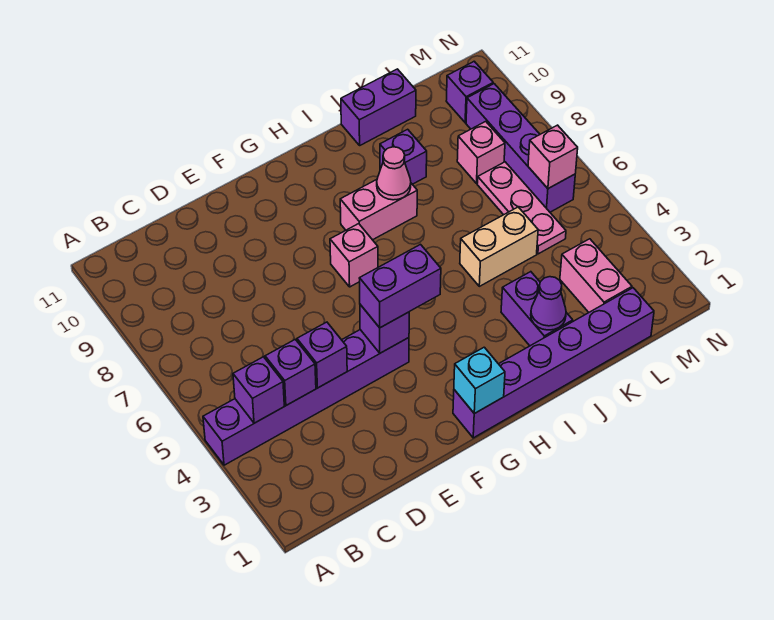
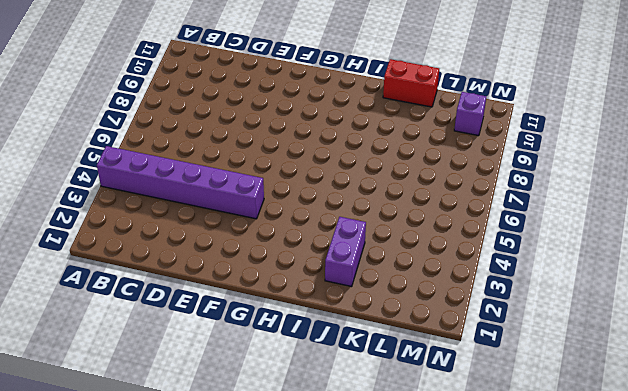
red 1x2 brick [383,59,439,107] -> purple 1x2 brick [341,69,416,145]
none -> purple 1x6 brick [453,288,654,438]
none -> pink 1x1 brick [330,224,378,287]
none -> pink 1x2 brick [340,180,417,240]

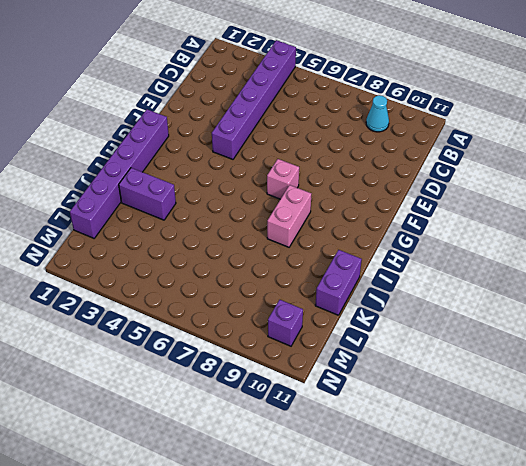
cyan 1x1 cone [366,95,389,132] -> none
none -> tan 1x2 brick [460,207,538,286]
none -> purple 1x1 brick [380,129,427,184]
none -> pink 1x2 brick [560,239,632,312]

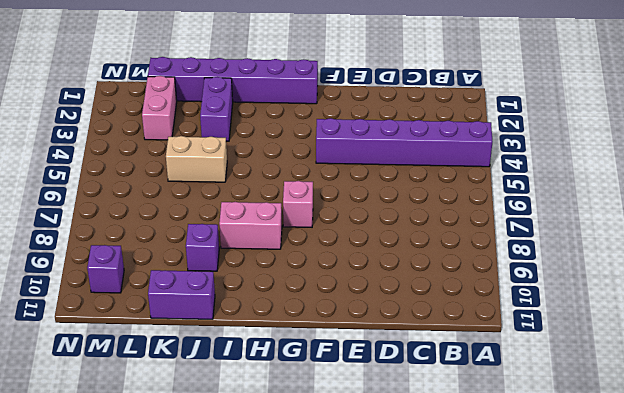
none -> pink 1x3 plate [477,162,566,254]
none -> pink 1x1 brick [457,121,505,184]
none -> purple 1x4 brick [466,84,575,212]

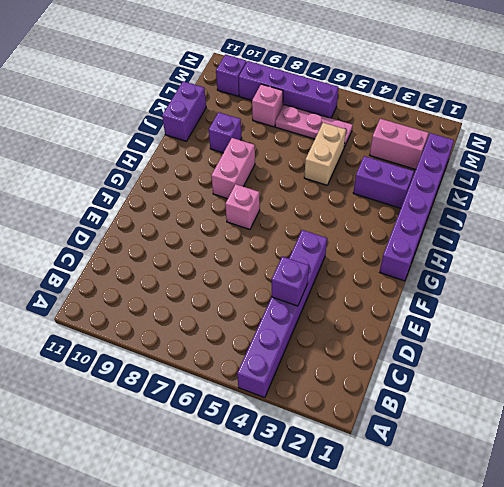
none -> purple 1x1 brick [233,357,284,423]
none -> purple 1x1 brick [265,339,316,405]
none -> purple 1x1 brick [360,305,409,353]

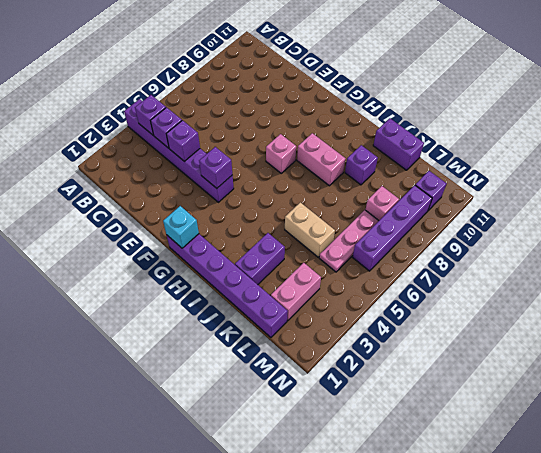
none -> pink 1x1 cone [377,147,411,200]
none -> purple 1x1 cone [531,277,566,330]
none -> pink 1x1 brick [528,125,578,189]

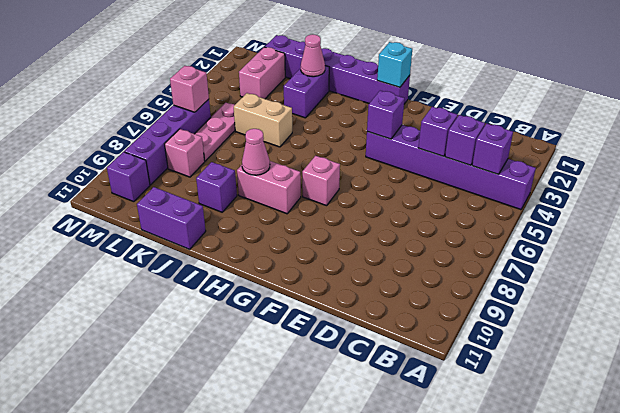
pink 1x1 cone [301,34,325,77] -> purple 1x1 cone [531,277,566,330]
none -> purple 1x2 brick [359,245,441,328]

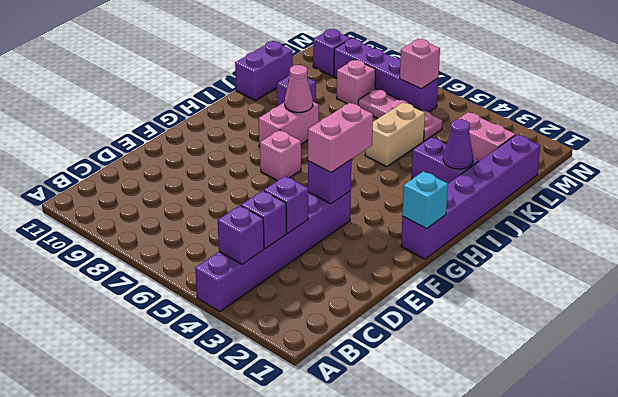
pink 1x2 brick [308,103,373,172] -> purple 1x2 brick [359,245,441,328]

